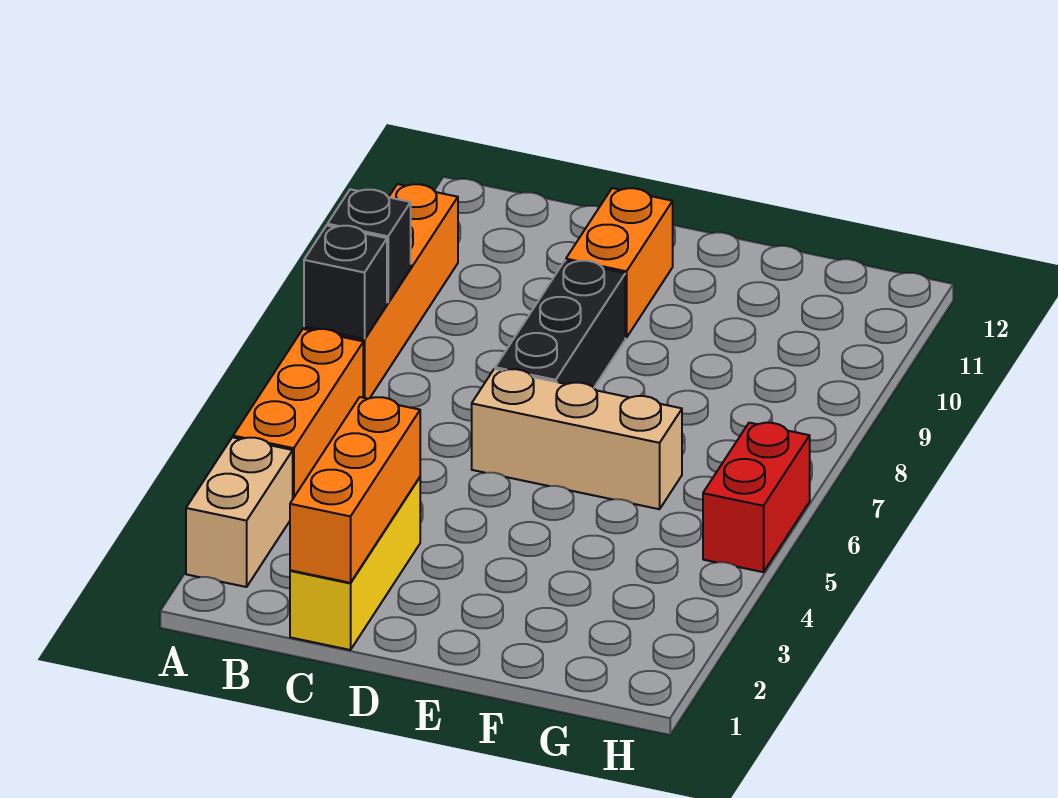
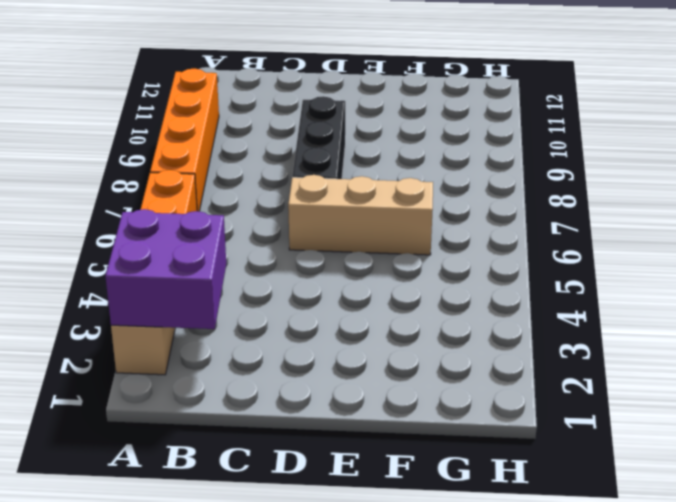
purple 2x2 brick [105,209,226,329] -> none
none -> yellow 1x3 brick [290,477,420,650]
none -> orange 1x2 brick [566,188,673,338]

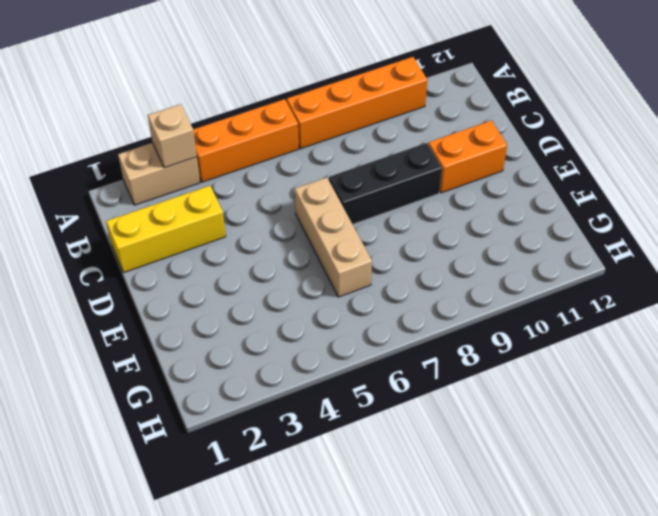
tan 1x1 brick [148,104,197,168] -> none
none -> red 1x2 brick [703,423,810,572]
none -> black 1x1 brick [304,226,387,339]

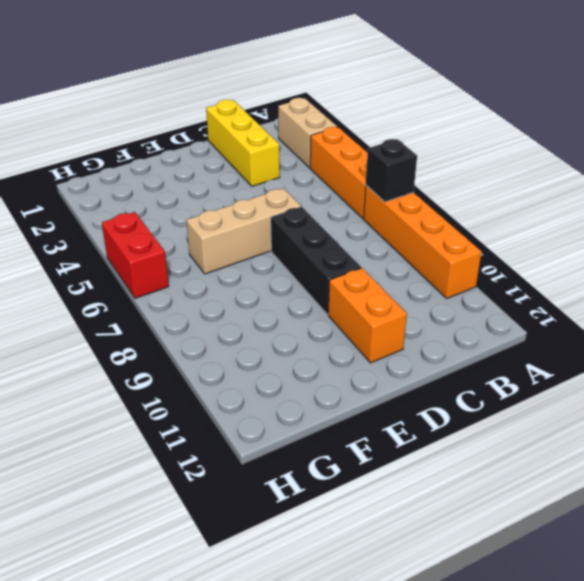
none -> black 1x1 brick [328,189,411,303]
none -> orange 1x3 brick [290,397,420,583]

